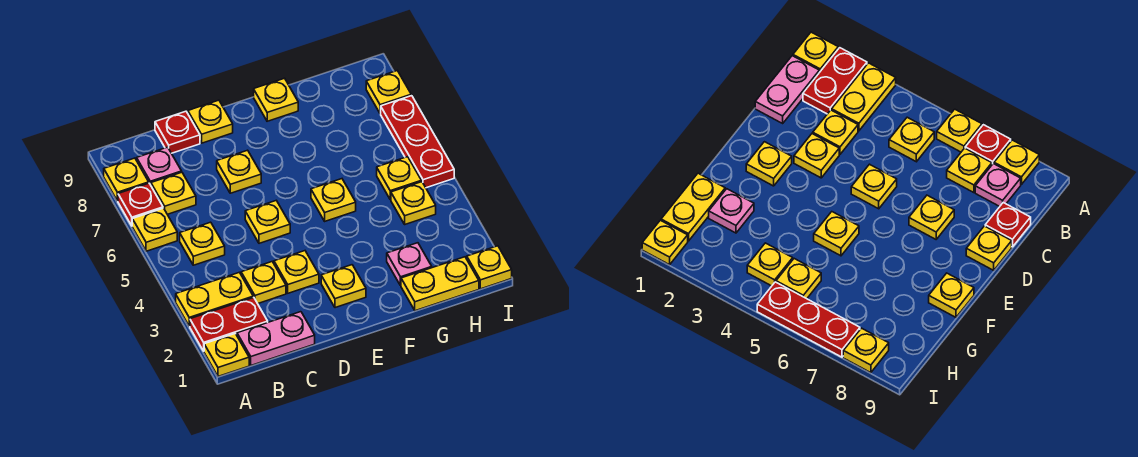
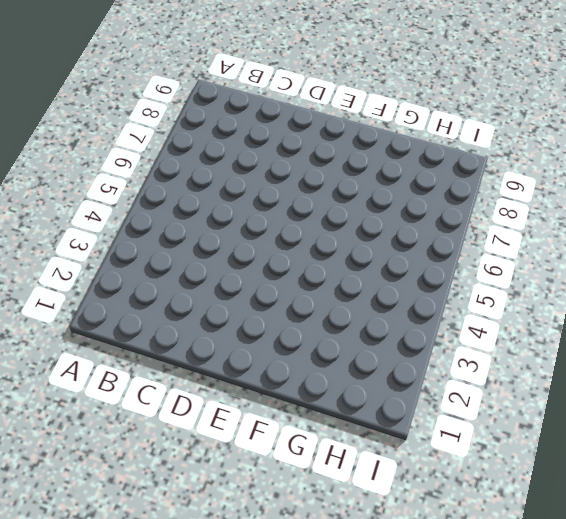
none -> yellow 1x1 plate [204,334,249,376]
none -> red 1x2 plate [190,297,268,351]
none -> yellow 1x2 plate [176,272,253,326]

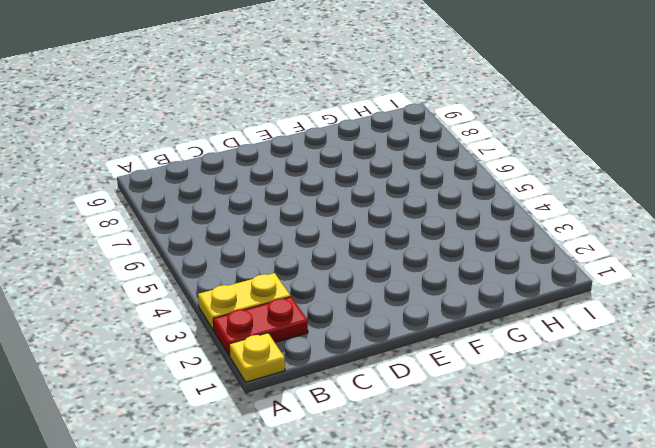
none -> yellow 1x1 plate [132,208,177,251]
none -> red 1x1 plate [118,183,163,226]
none -> yellow 1x1 plate [104,158,149,201]

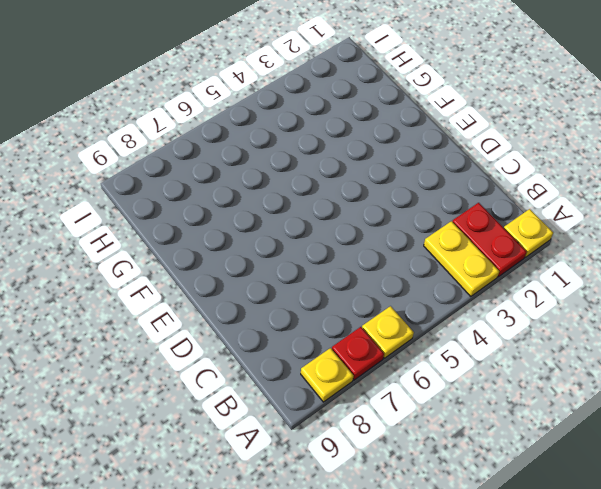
none -> pink 1x2 plate [237,312,315,365]
none -> yellow 1x1 plate [180,222,225,265]
none -> yellow 1x1 plate [151,172,196,214]

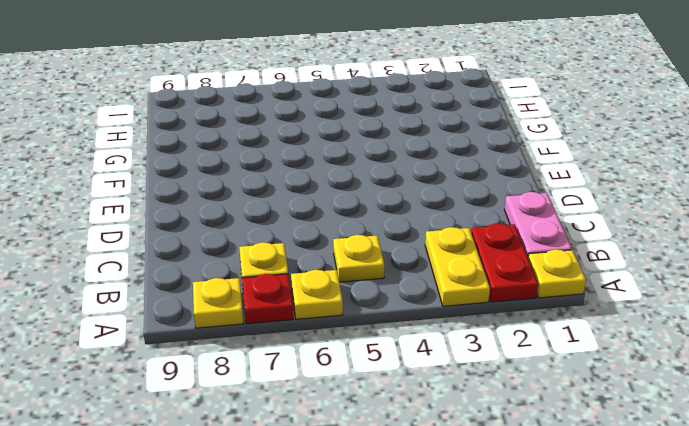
none -> pink 1x1 plate [137,147,182,185]
none -> yellow 1x1 plate [241,262,286,304]
none -> red 1x1 plate [155,111,200,153]

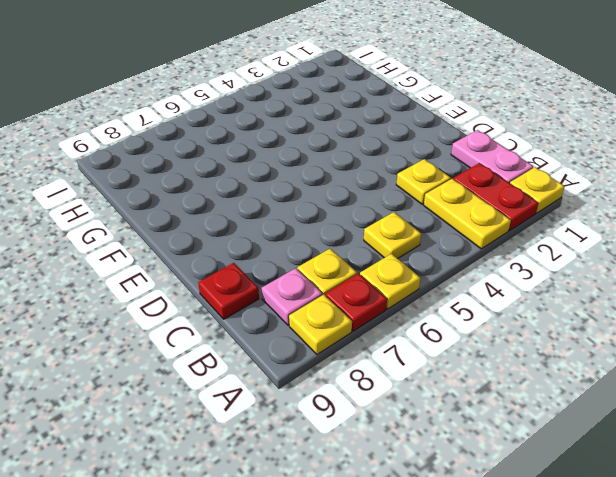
none -> yellow 1x1 plate [274,251,319,293]
none -> yellow 1x1 plate [245,201,290,243]
none -> yellow 1x1 plate [217,150,261,193]

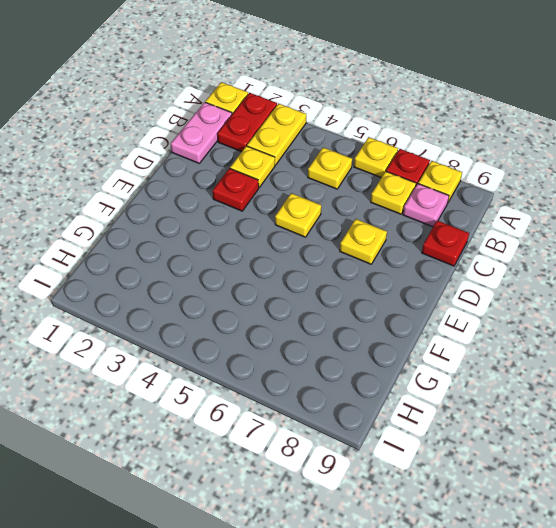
red 1x1 plate [213,168,259,211] -> yellow 1x1 plate [274,251,319,293]
none -> yellow 1x1 plate [188,100,233,143]
none -> yellow 1x1 plate [321,265,366,308]
none -> yellow 1x1 plate [311,179,356,221]

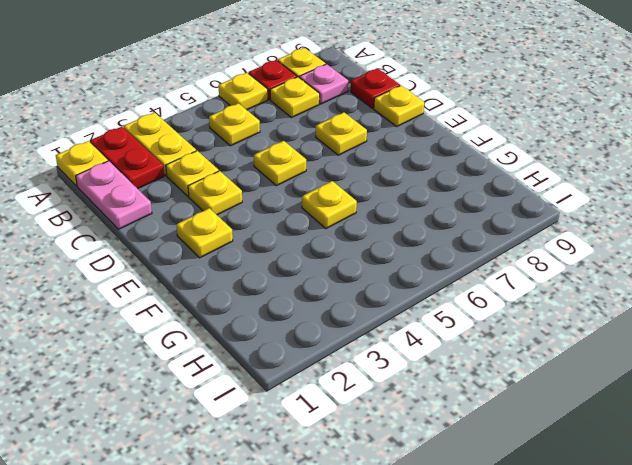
none -> yellow 1x1 plate [254,78,298,121]
none -> yellow 1x2 plate [401,257,479,311]
none -> pink 1x1 plate [387,243,432,286]

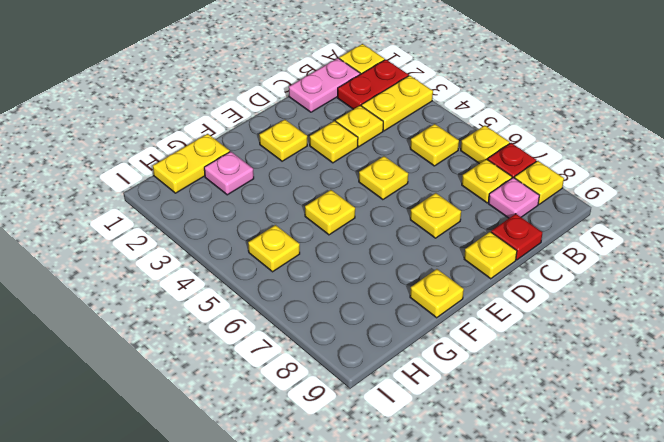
none -> yellow 1x1 plate [391,182,436,224]
none -> yellow 1x1 plate [467,246,512,289]
none -> red 1x3 plate [381,96,454,188]

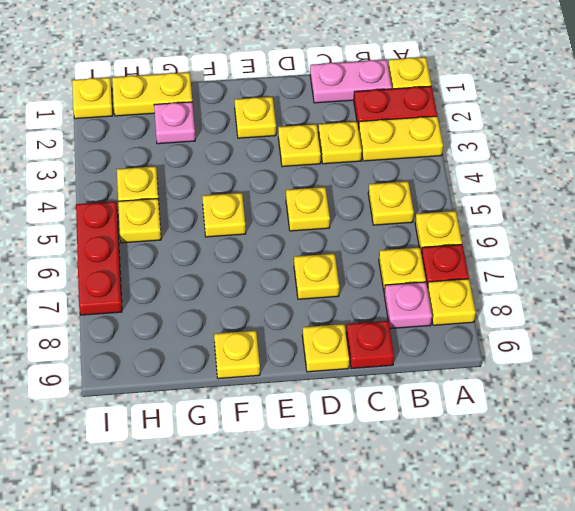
none -> yellow 1x1 plate [366,71,411,114]

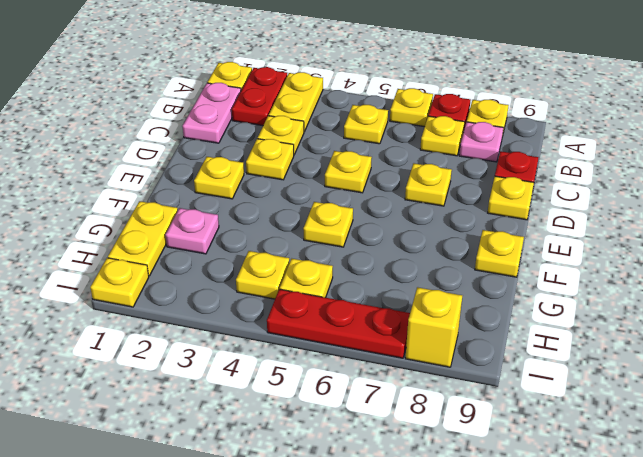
yellow 1x1 brick [405,287,462,367] -> yellow 1x1 plate [366,71,411,114]

